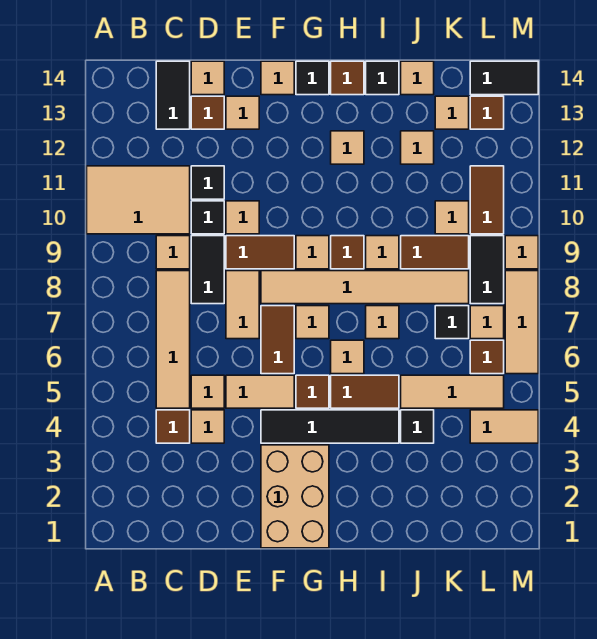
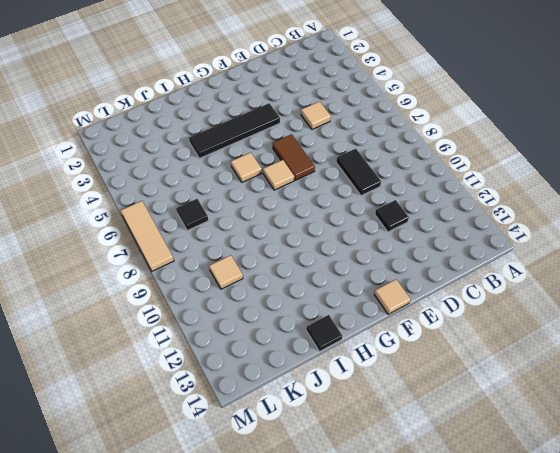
none -> tan 2x3 tile [87,166,190,234]
none -> brown 1x1 tile [156,410,190,443]
none -> tan 1x4 tile [156,271,190,408]
none -> tan 1x1 tile [156,236,190,269]

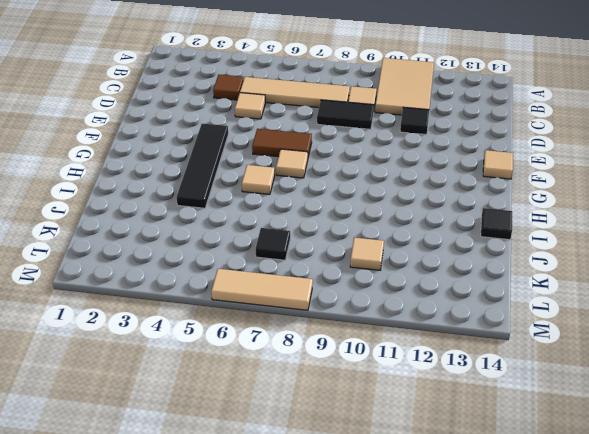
none -> black 1x2 tile [156,61,190,129]
none -> tan 1x1 tile [191,410,224,443]
none -> black 1x1 tile [191,201,224,234]
none -> brown 1x1 tile [191,96,224,129]

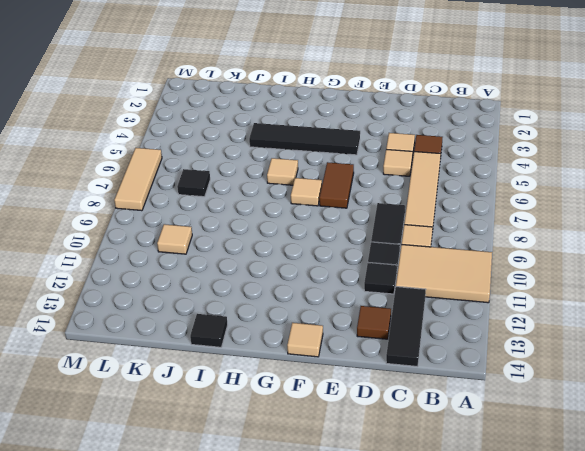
black 1x3 tile [386,287,426,367] -> black 1x2 tile [156,61,190,129]
none -> tan 1x1 tile [191,61,224,95]
none -> tan 1x2 tile [226,375,294,408]
none -> tan 1x2 tile [226,271,259,339]
none -> brown 1x2 tile [226,236,294,269]

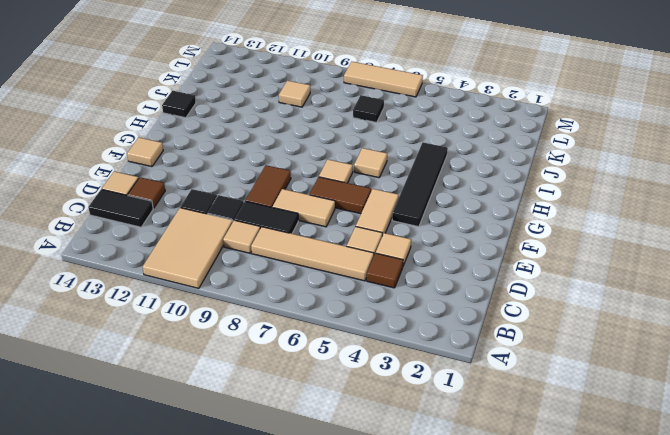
none -> tan 1x1 tile [226,201,259,234]
none -> tan 1x1 tile [226,96,259,129]
none -> tan 2x3 brick [261,445,329,548]
none -> tan 1x6 tile [261,271,469,304]

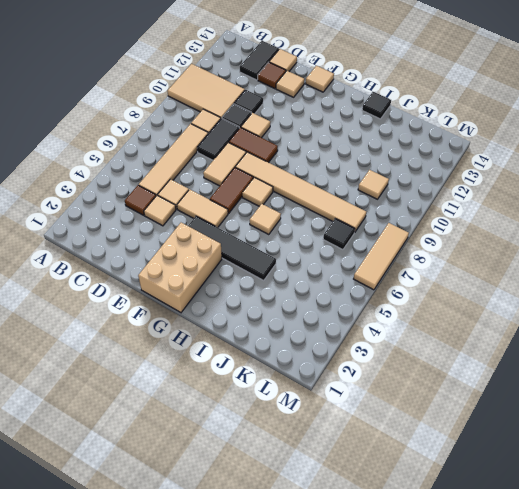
none -> brown 1x1 tile [296,375,329,408]
none -> tan 1x1 tile [296,236,329,269]
none -> black 1x1 tile [296,61,329,95]
none -> brown 1x2 tile [331,375,399,408]

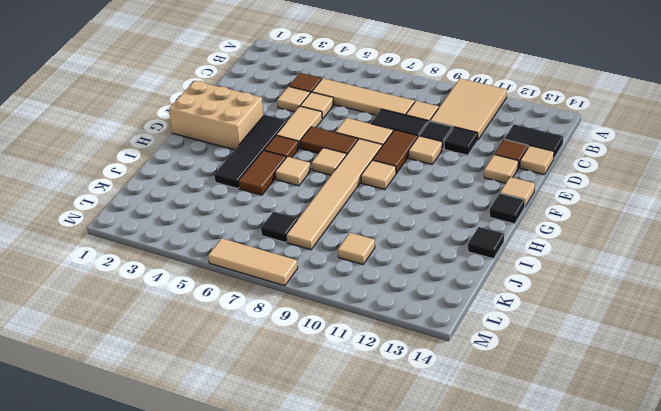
none -> brown 1x1 tile [331,236,364,269]
none -> tan 1x1 tile [331,131,364,164]
none -> brown 1x1 tile [331,61,364,95]
none -> tan 1x1 tile [366,306,399,339]

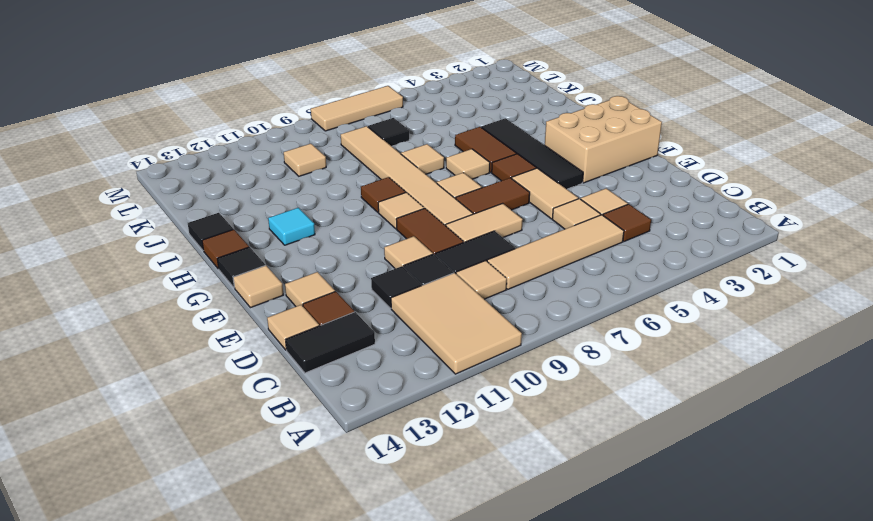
cyan 1x1 tile [268,208,315,245] -> tan 1x1 tile [331,131,364,164]
none -> tan 1x1 tile [366,236,399,269]
none -> black 1x1 tile [401,410,434,443]
none -> tan 1x3 tile [401,375,504,408]
none -> brown 1x2 tile [401,236,469,269]

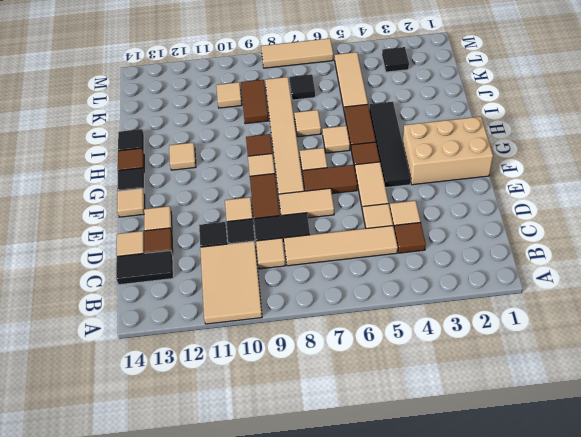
black 1x1 tile [382,47,409,72] -> black 1x1 tile moved to [401,410,434,443]
none -> tan 1x1 tile [366,236,399,269]
none -> tan 1x1 tile [401,131,434,164]
none -> tan 1x1 tile [401,61,434,95]
none -> tan 1x1 tile [435,96,469,129]

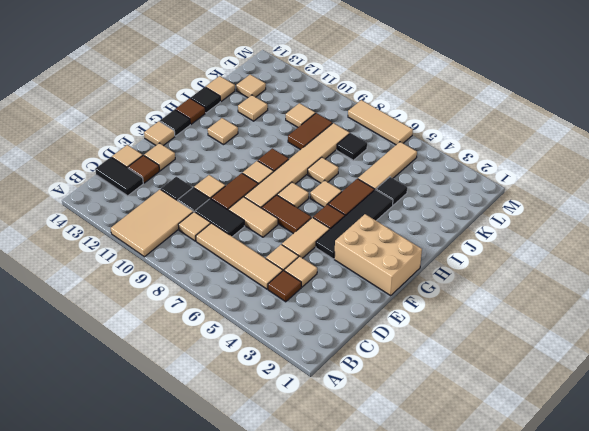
none -> tan 1x1 tile [366,236,399,269]
none -> tan 1x2 tile [470,410,538,443]
none -> brown 1x1 tile [470,340,504,374]
none -> tan 1x1 tile [470,306,504,339]

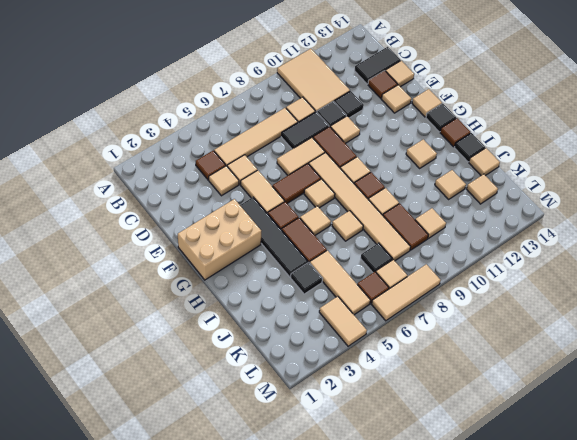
none -> black 1x2 tile [470,236,504,304]
none -> brown 1x2 tile [470,166,504,234]
none -> brown 1x1 tile [470,96,504,129]
none -> black 1x2 tile [470,61,538,95]

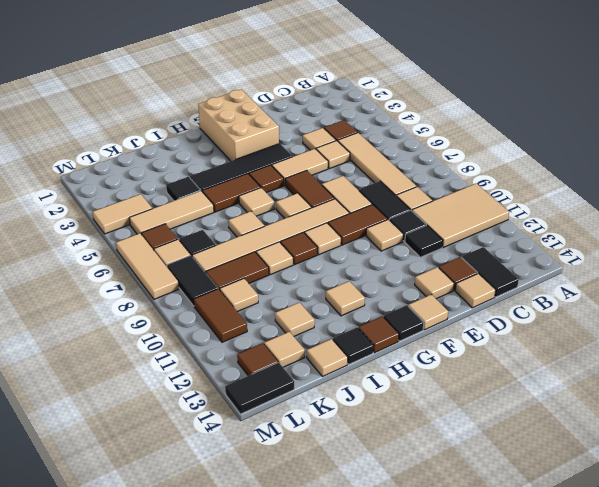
none -> tan 1x1 tile [505,236,538,269]

